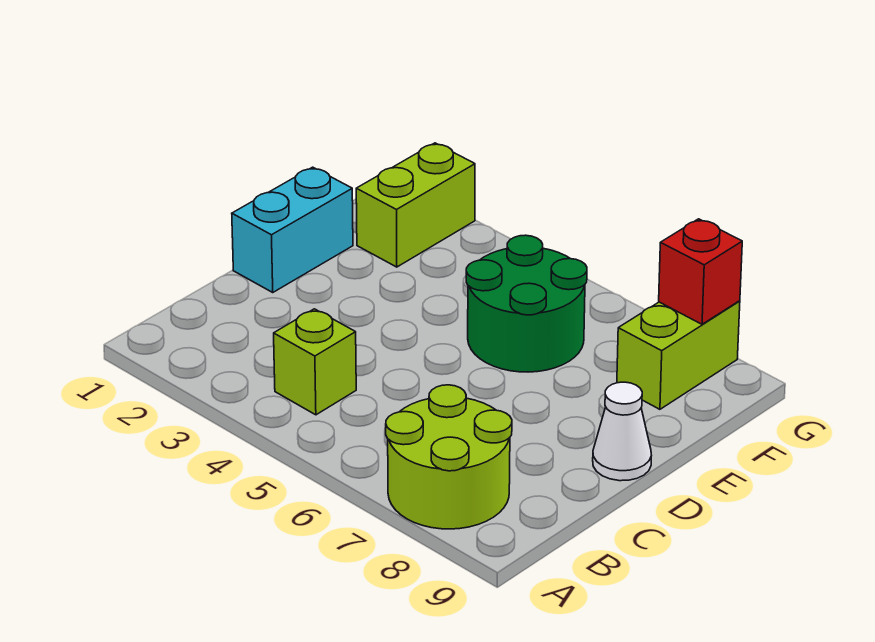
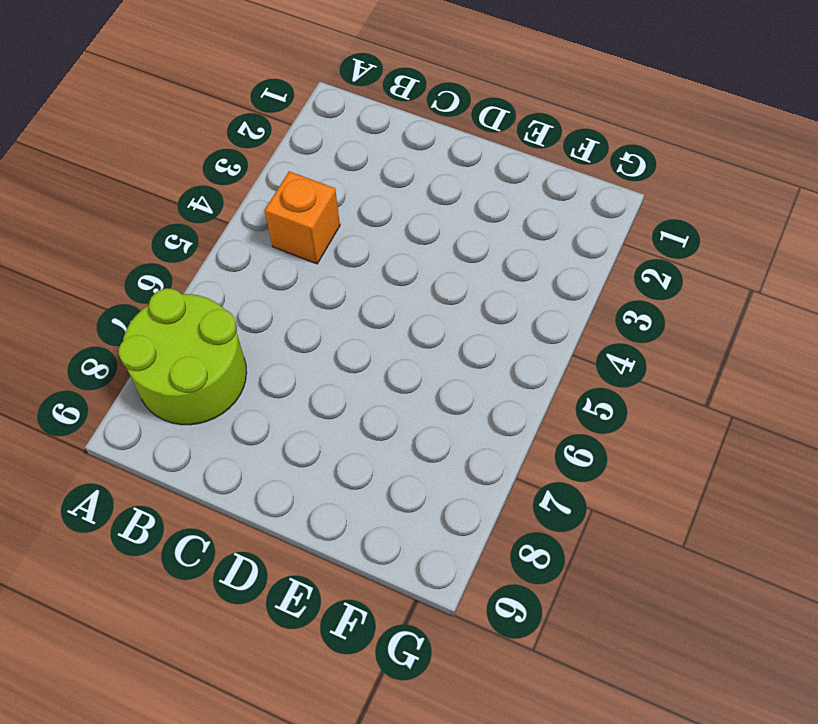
orange 1x1 brick [265,171,340,264] -> lime 1x1 brick [274,309,356,415]
none -> cyan 1x2 brick [232,167,353,292]
none -> white 1x1 cone [593,382,651,481]

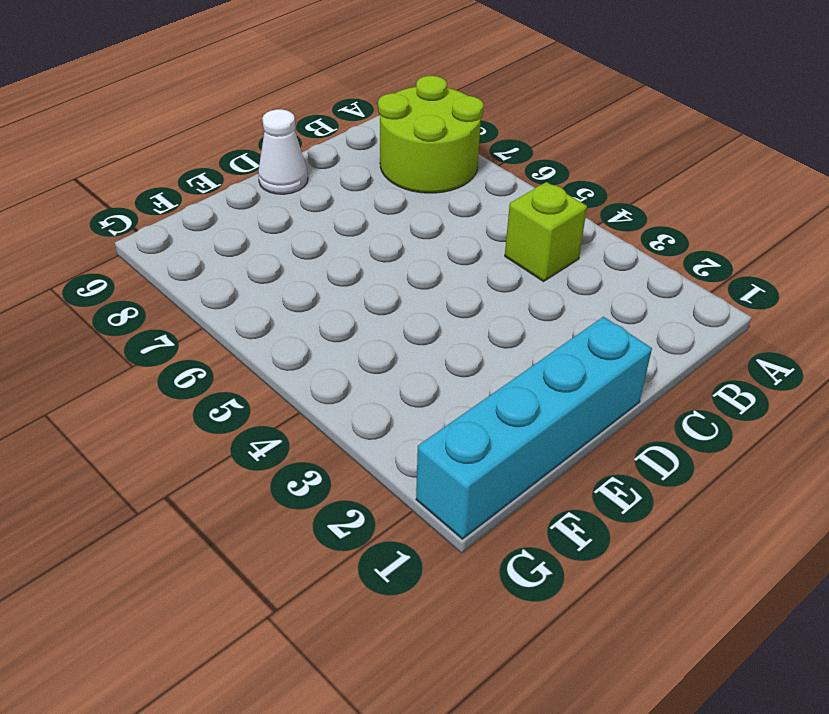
cyan 1x4 brick [416,317,652,539] -> cyan 1x2 brick [232,167,353,292]
none -> green 2x2 round brick [466,235,587,372]
none -> lime 1x2 brick [356,143,475,267]

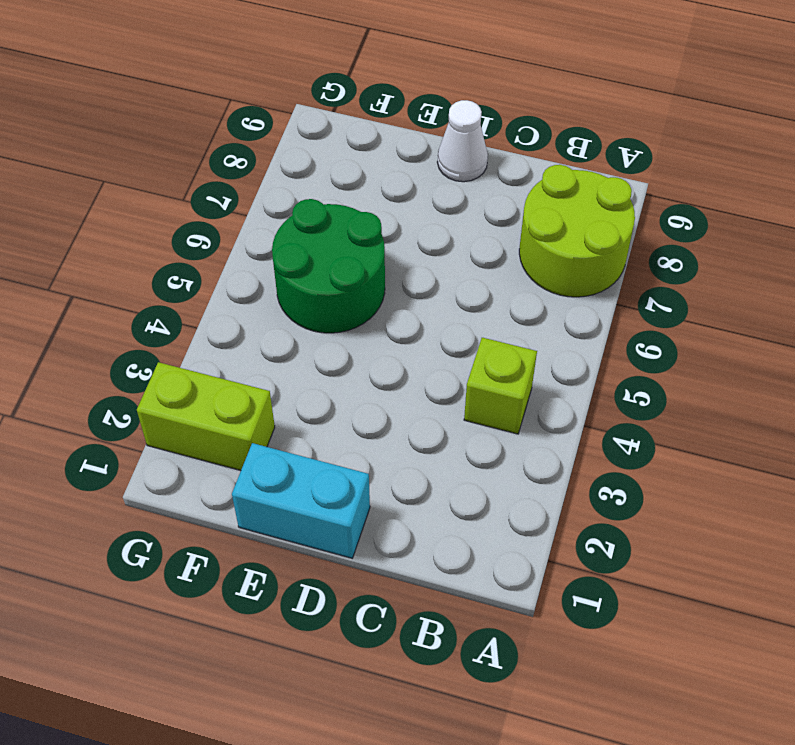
none -> lime 1x2 brick [617,301,740,409]
none -> red 1x1 brick [659,219,742,324]

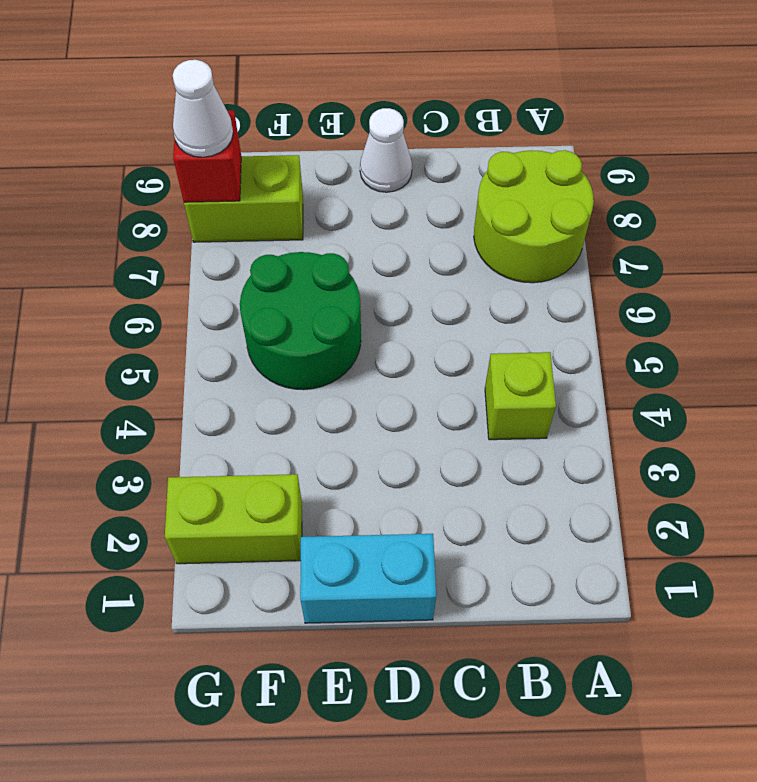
white 1x1 cone [173,60,233,157] -> none

